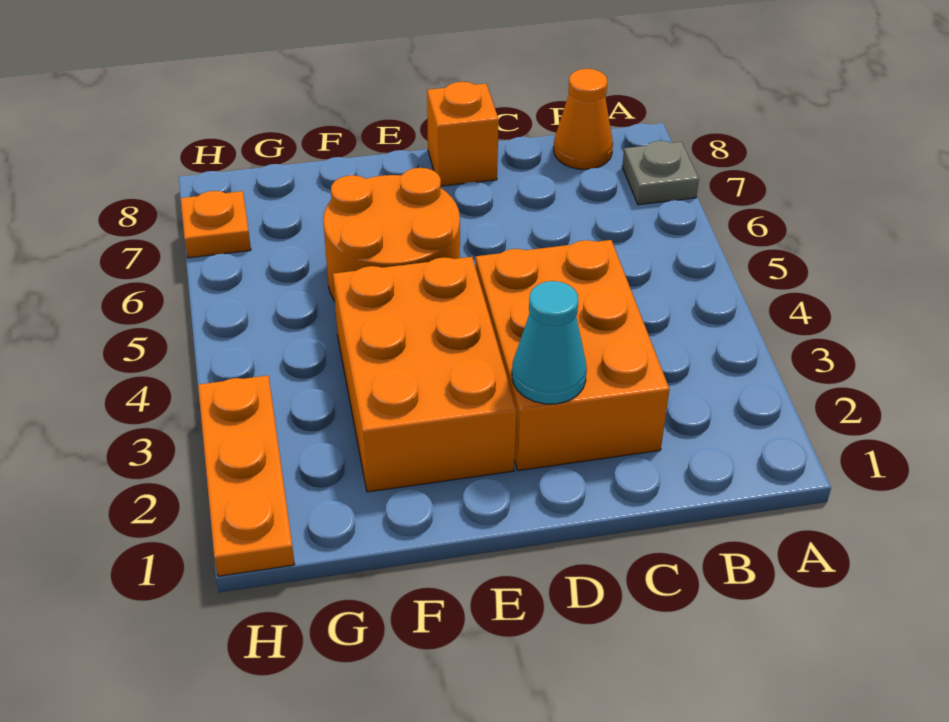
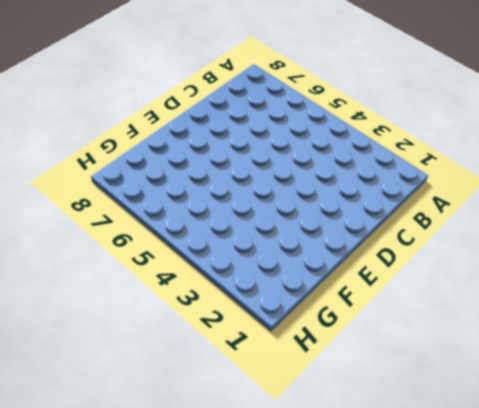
none -> grey 1x1 plate [622,141,699,205]
none -> orange 1x1 cone [554,69,613,169]

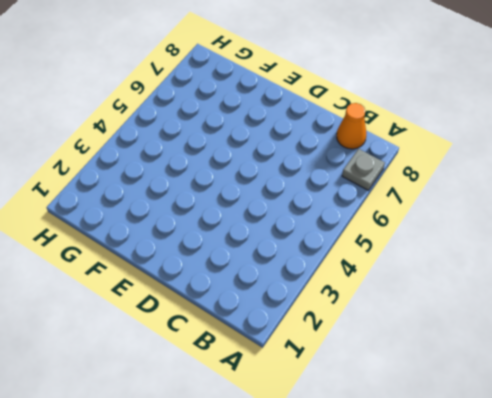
none -> orange 2x3 brick [476,240,670,471]
none -> orange 1x1 brick [427,82,499,186]

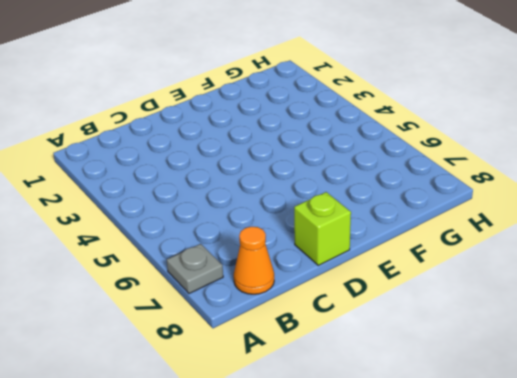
lime 1x1 brick [294,192,351,265] -> orange 1x1 brick [427,82,499,186]
none -> orange 2x3 brick [476,240,670,471]
none -> orange 2x3 brick [333,257,517,492]

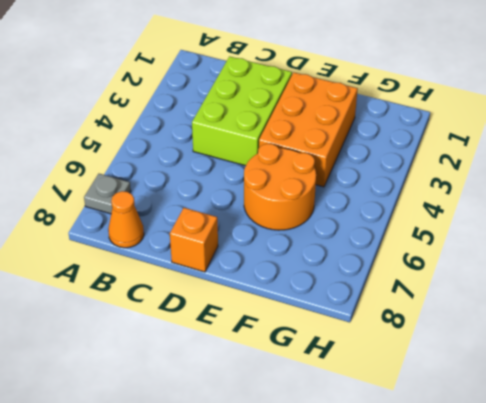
lime 2x3 brick [192,56,292,166] -> orange 2x3 brick [476,240,670,471]
none -> orange 1x3 plate [198,375,295,576]
none -> orange 1x1 plate [181,191,251,258]

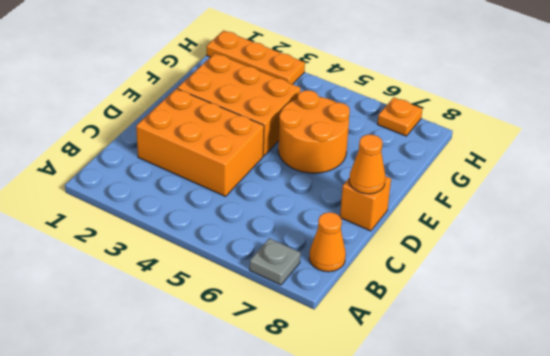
orange 1x1 cone [349,134,385,194] -> none
none -> cyan 1x1 cone [512,281,587,404]

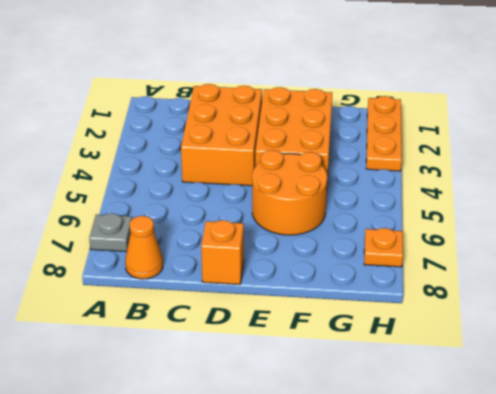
none -> cyan 1x1 cone [512,281,587,404]

